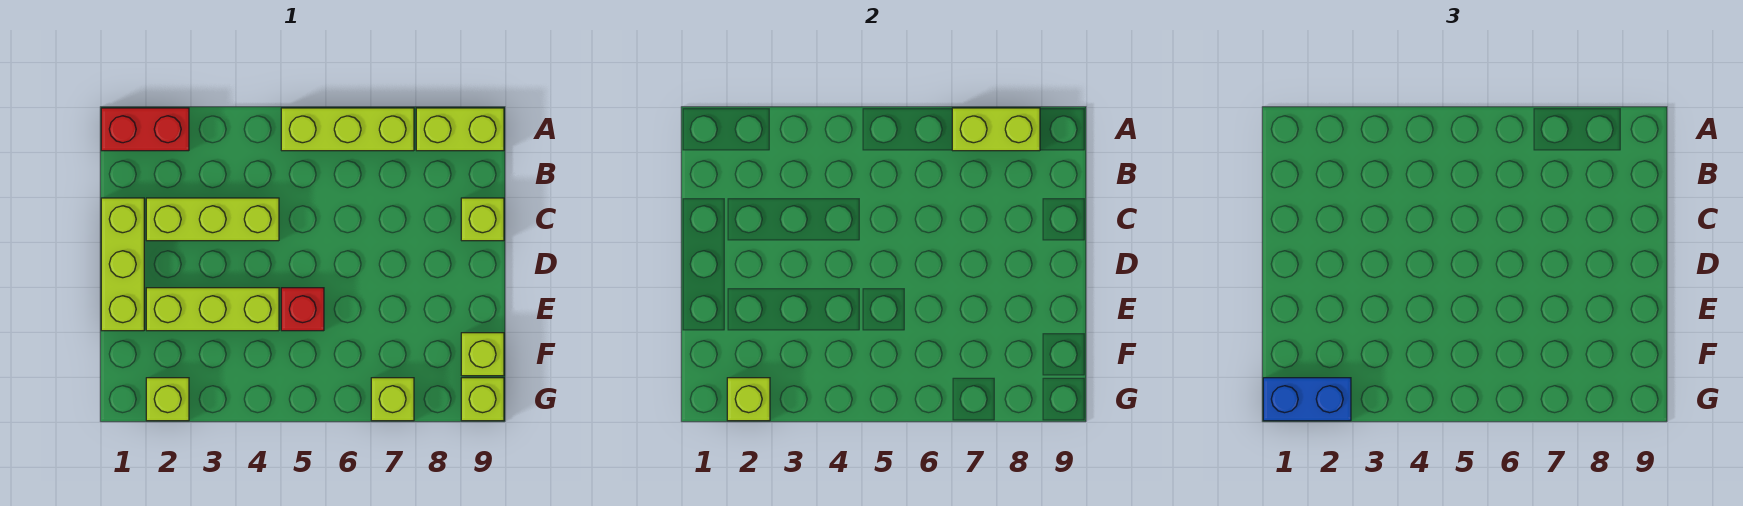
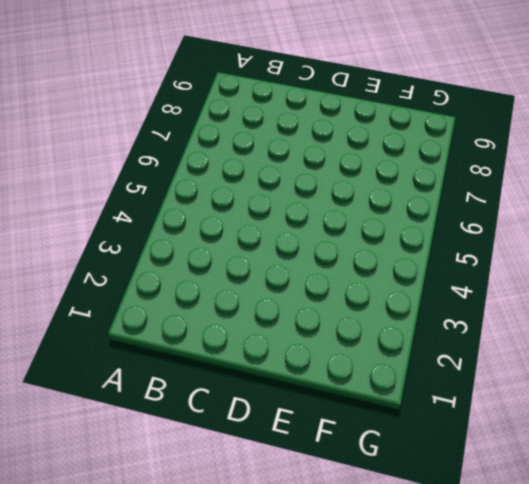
none -> red 1x2 brick [101,108,189,151]
none -> lime 1x3 brick [281,108,414,151]
none -> lime 1x2 brick [416,108,504,151]

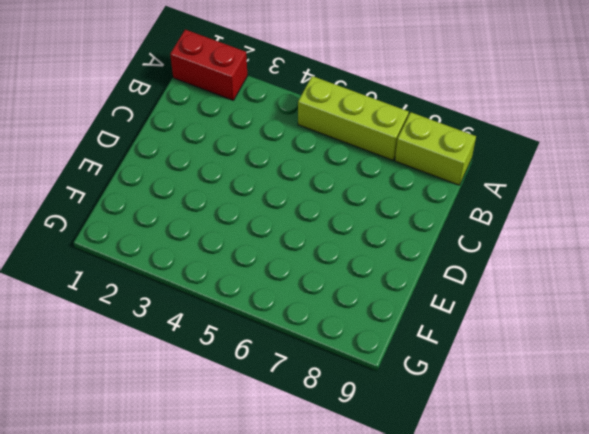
none -> lime 1x3 brick [101,198,144,331]
none -> lime 1x3 brick [146,198,279,241]
none -> lime 1x1 brick [461,198,504,241]

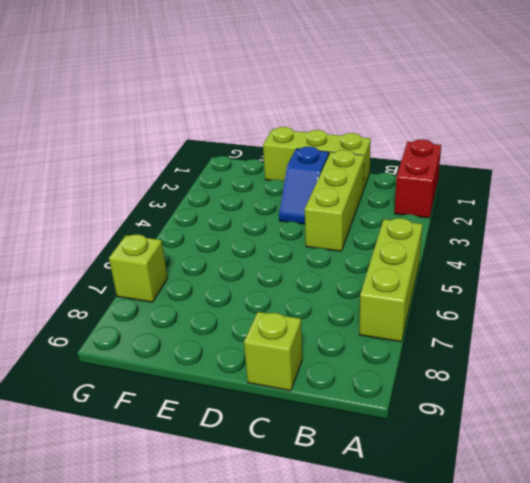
blue 1x2 slope [279,147,329,224] -> none
none -> lime 1x2 brick [416,108,504,151]
none -> lime 1x3 brick [146,288,279,331]
none -> red 1x1 brick [281,288,324,331]

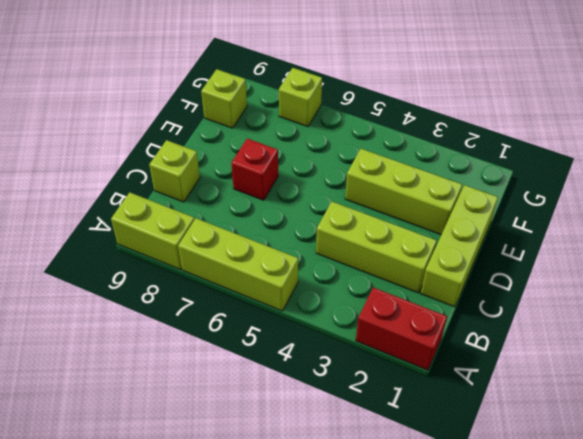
red 1x1 brick [231,139,278,200] -> red 1x1 brick moved to [281,288,324,331]
none -> lime 1x1 brick [146,378,189,421]
none -> lime 1x1 brick [461,378,504,421]
none -> lime 1x2 brick [952,108,1040,151]

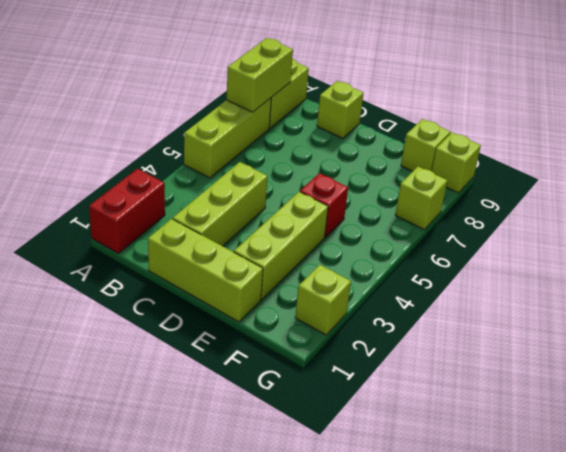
none -> lime 1x1 brick [727,378,770,421]
none -> blue 1x2 brick [1263,378,1351,421]

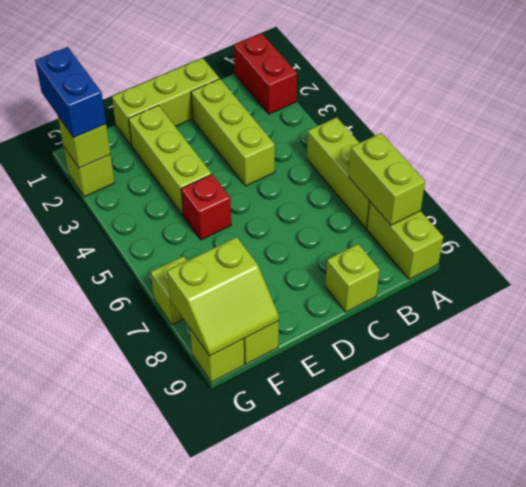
lime 2x2 slope [167,237,279,356] -> none

